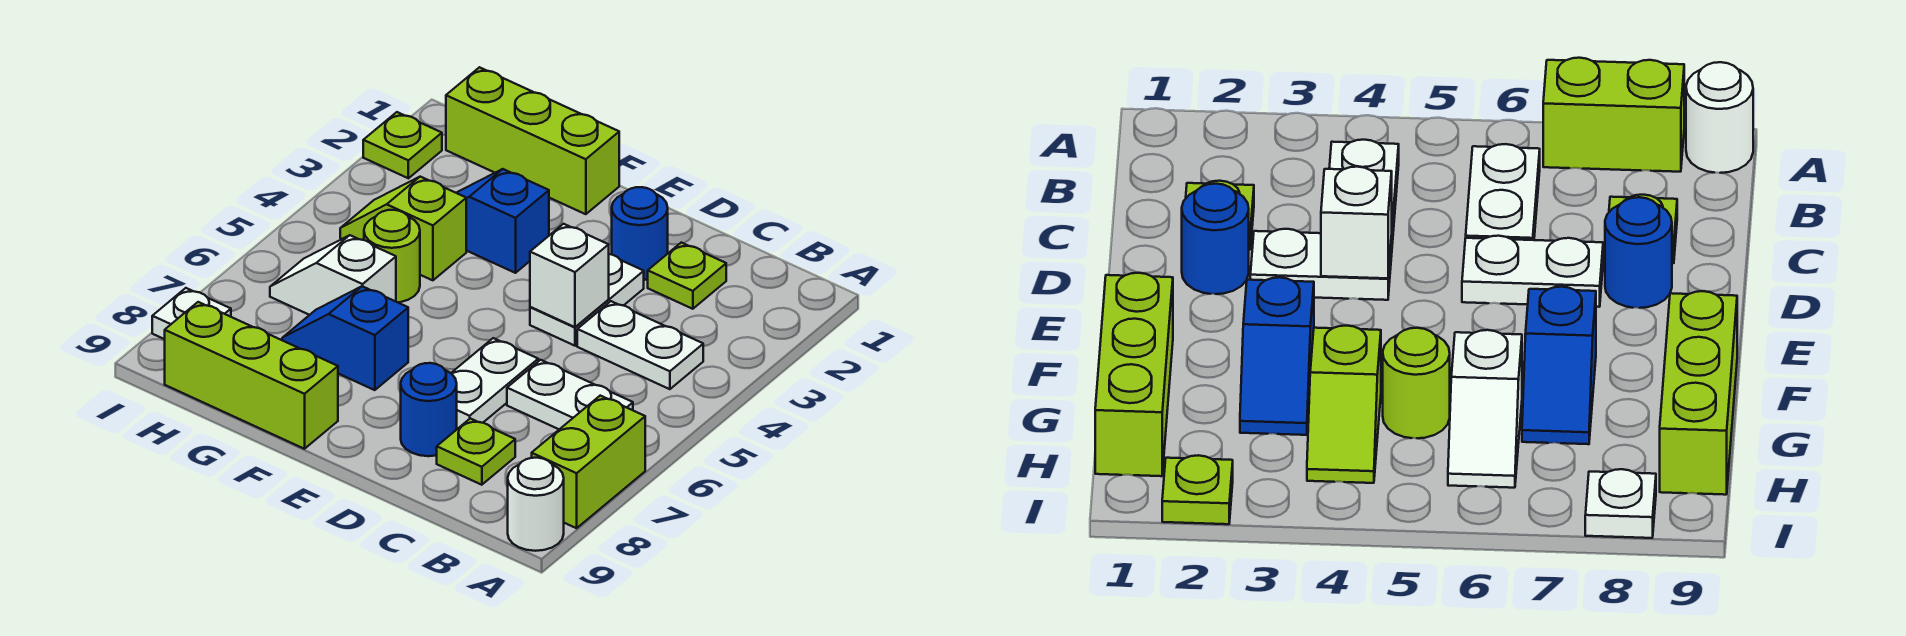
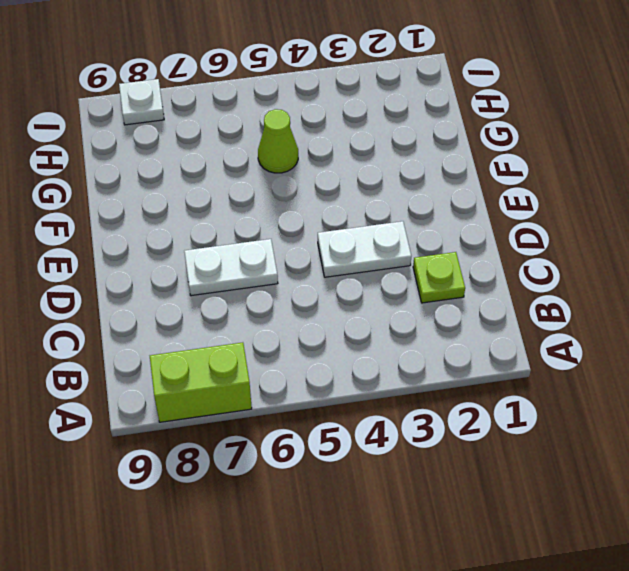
lime 1x1 cone [258,109,298,173] -> lime 1x1 round brick [364,210,420,302]
none -> white 1x1 round brick [508,458,564,551]
none -> white 1x2 plate [577,301,703,389]
none -> white 1x2 plate [507,360,633,429]

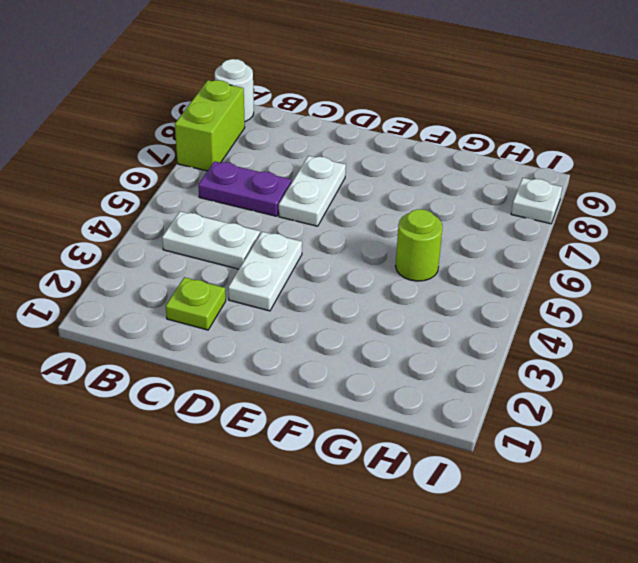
purple 1x2 plate [198,161,292,216] -> white 1x2 plate [507,360,633,429]
none -> lime 1x1 plate [437,418,515,485]
none -> blue 1x1 round brick [612,187,668,280]
none -> blue 1x1 round brick [401,363,457,456]

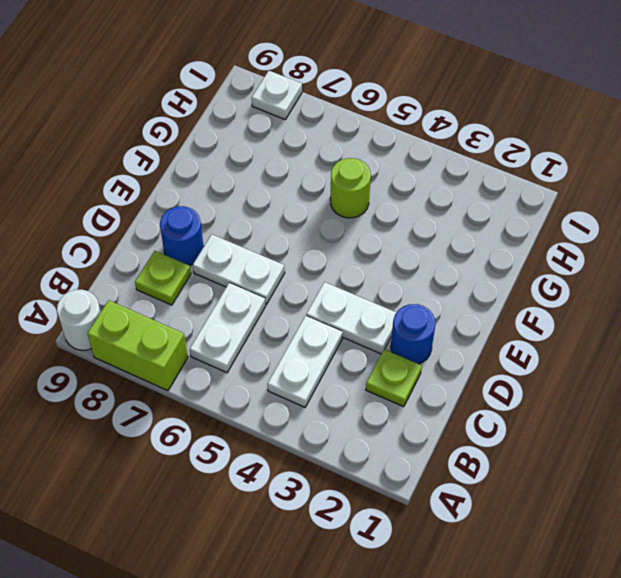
none -> lime 1x3 brick [446,67,619,214]
none -> blue 1x2 slope [457,169,549,273]
none -> blue 1x2 slope [282,286,408,390]

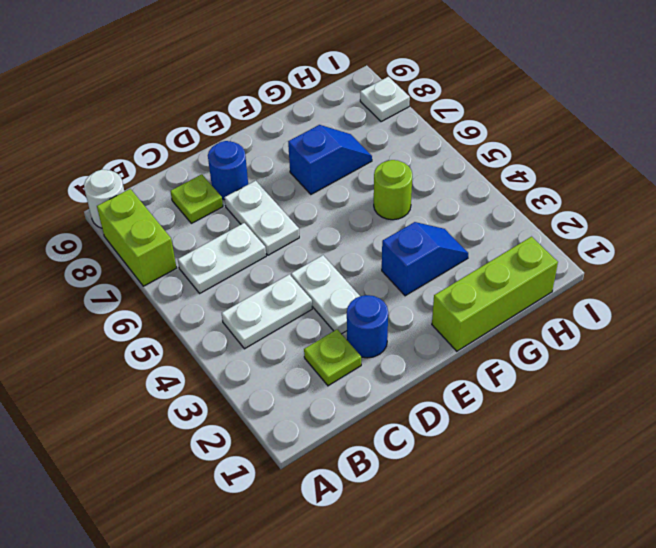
none -> lime 1x3 brick [165,302,338,449]
none -> lime 1x2 slope [340,177,466,280]
none -> white 1x2 slope [270,235,396,315]

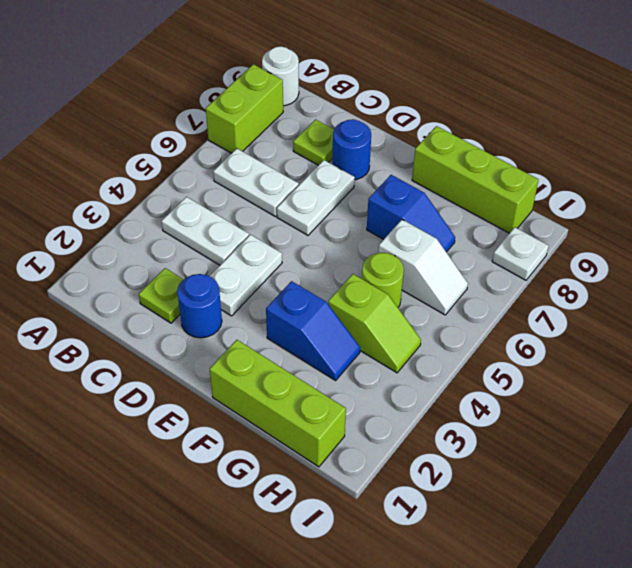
none -> lime 1x1 plate [363,112,442,178]
none -> white 1x1 brick [530,224,609,327]

